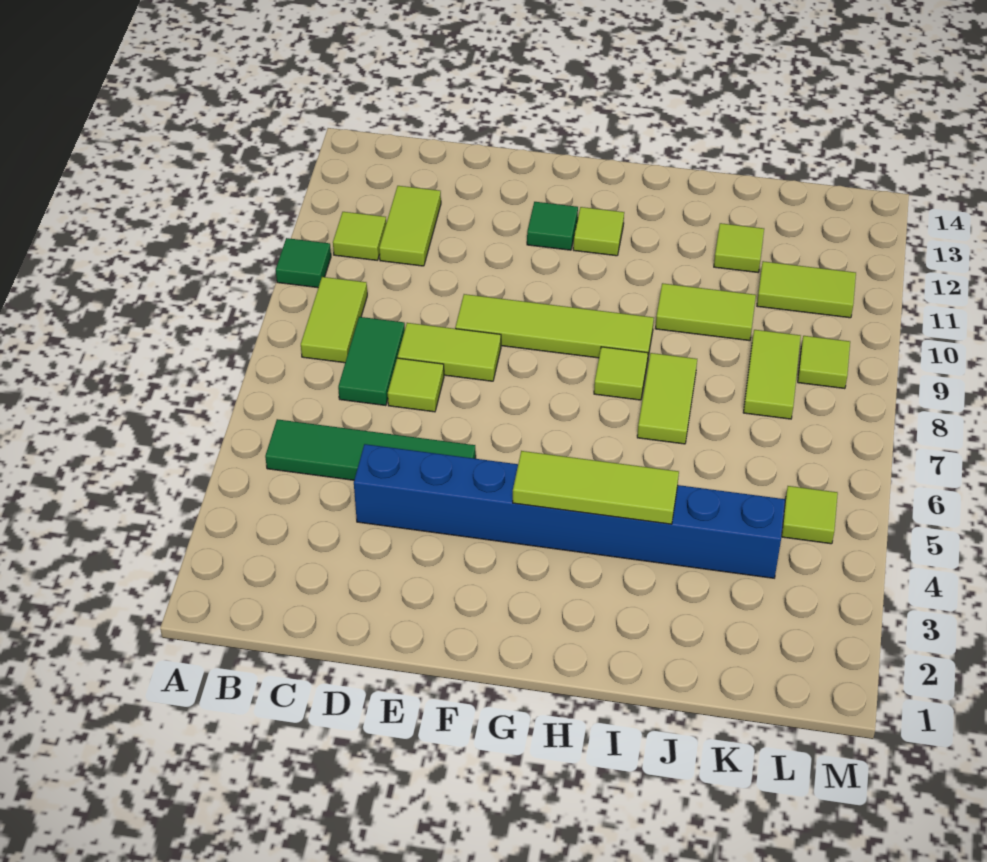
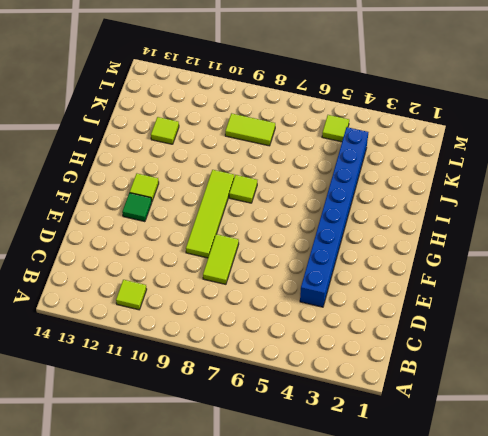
none -> green 1x1 tile [276,238,331,288]
none -> green 1x4 tile [265,419,476,480]
none -> lime 1x2 tile [301,277,367,363]

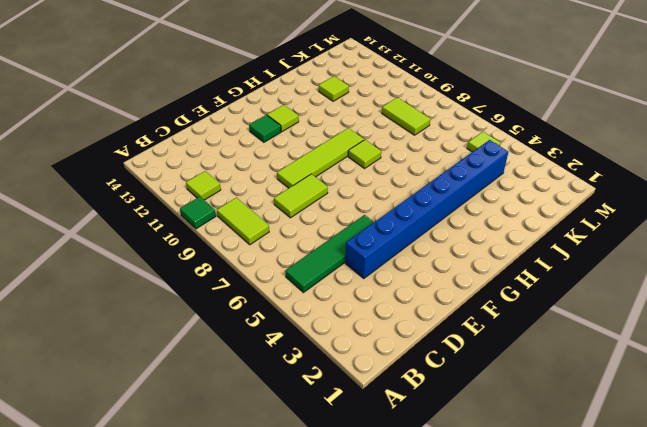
none -> green 1x2 tile [338,317,405,406]
none -> lime 1x2 tile [379,186,441,266]
none -> lime 1x1 tile [388,358,444,412]

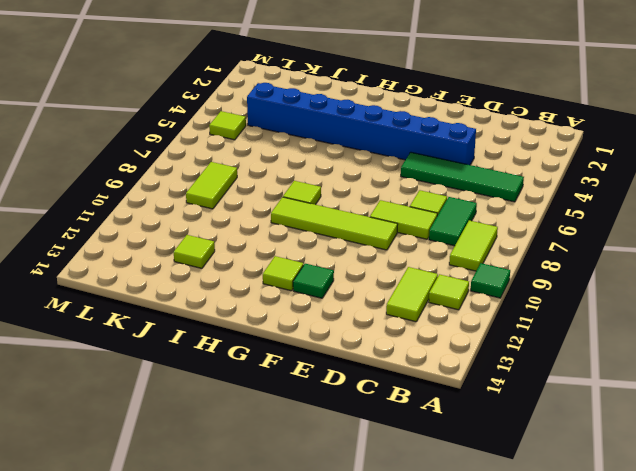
none -> lime 1x2 tile [637,353,697,444]
none -> lime 1x2 tile [655,283,756,341]
none -> lime 1x2 tile [757,261,856,318]

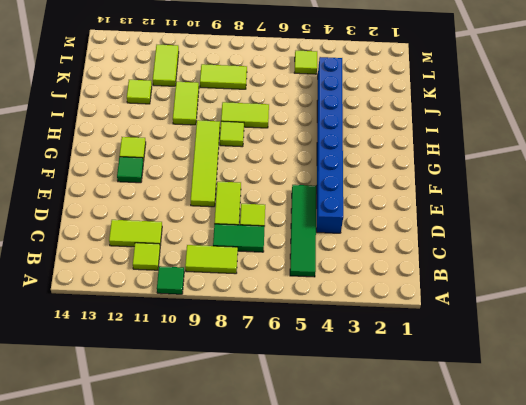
none -> lime 1x1 tile [798,336,850,389]
none -> lime 1x3 tile [513,451,679,524]

